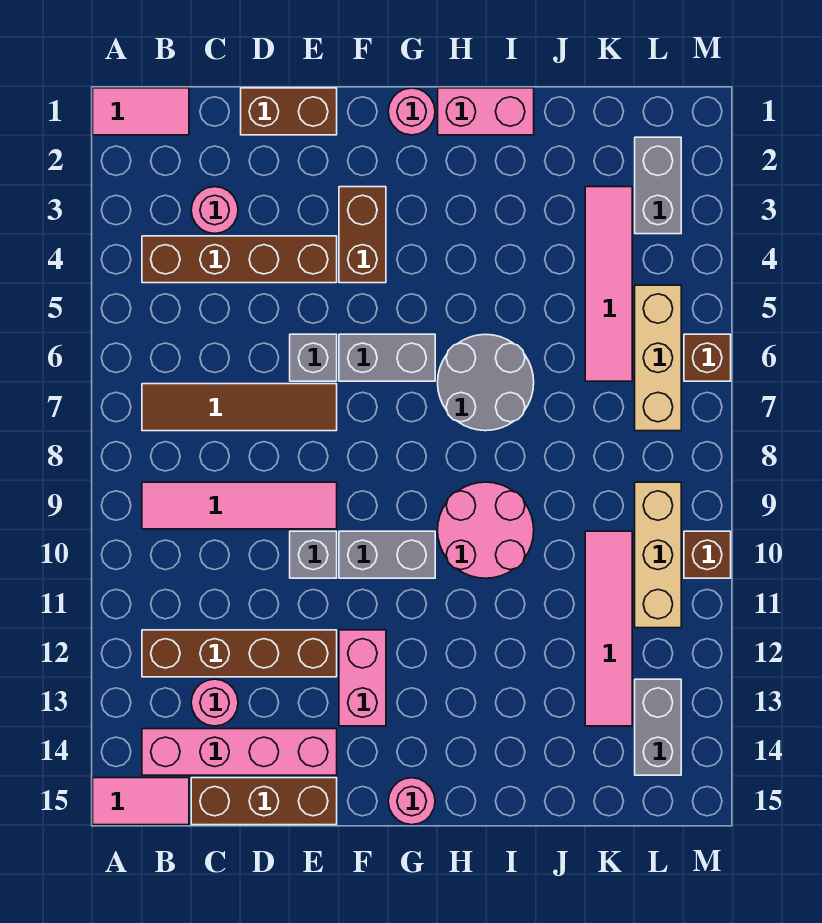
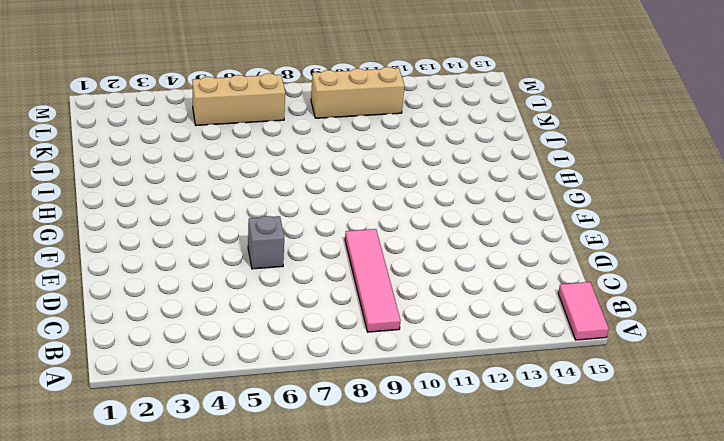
none -> pink 1x2 tile [93,88,189,135]
none -> brown 1x4 brick [142,236,337,283]
none -> brown 1x4 tile [142,384,337,431]
none -> brown 1x4 brick [142,630,337,677]

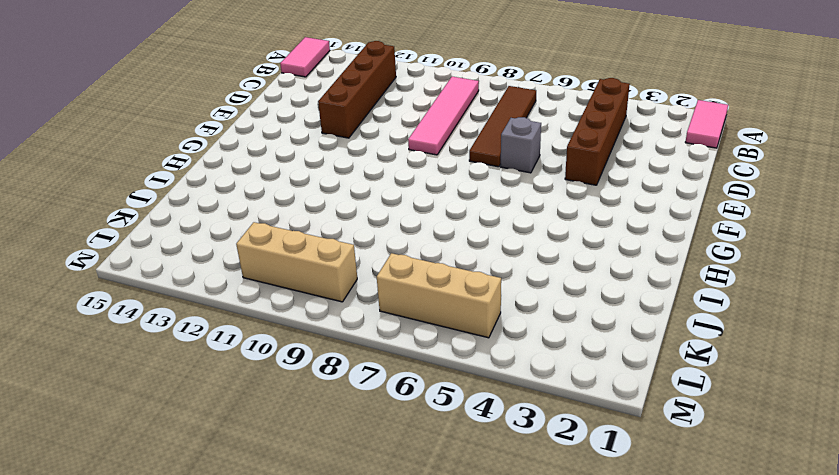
none -> pink 1x4 brick [142,729,337,775]
none -> pink 1x1 round brick [191,187,238,234]
none -> pink 1x1 round brick [191,679,238,726]
none -> brown 1x3 brick [191,778,337,825]

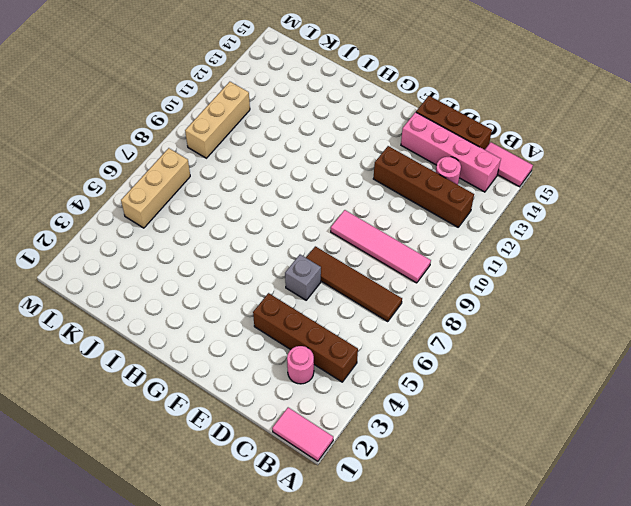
none -> brown 1x2 brick [241,88,337,135]
none -> grey 1x1 brick [290,531,337,578]
none -> brown 1x2 brick [339,187,386,283]
none -> grey 1x2 brick [339,334,435,381]

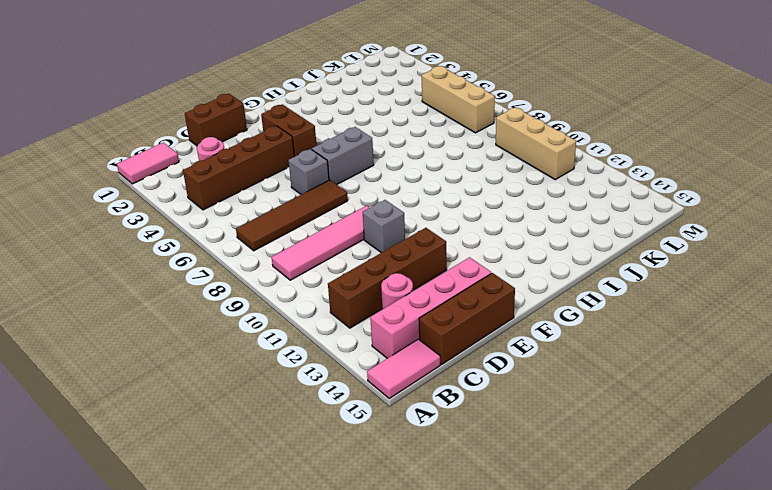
none -> grey 1x2 brick [339,531,435,578]
none -> pink 1x2 brick [339,630,386,726]
none -> pink 1x1 round brick [388,88,435,135]
none -> pink 1x1 round brick [388,778,435,825]

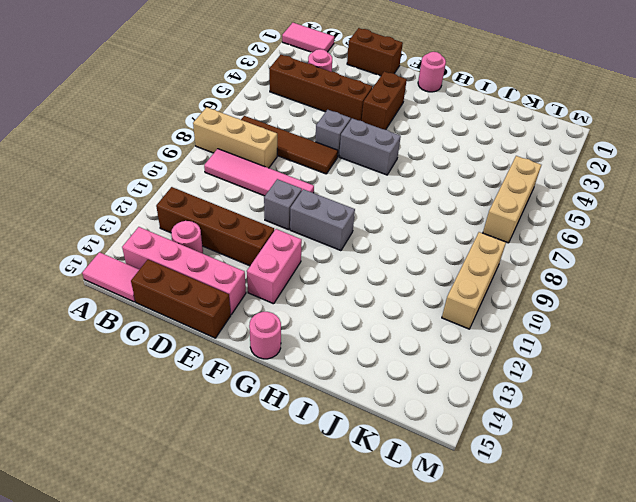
tan 1x3 brick [193,107,277,168] -> none
none -> pink 1x2 brick [438,88,534,135]
none -> grey 2x2 round brick [438,334,534,431]
none -> pink 2x2 round brick [438,482,534,578]
none -> pink 1x4 tile [585,187,632,381]

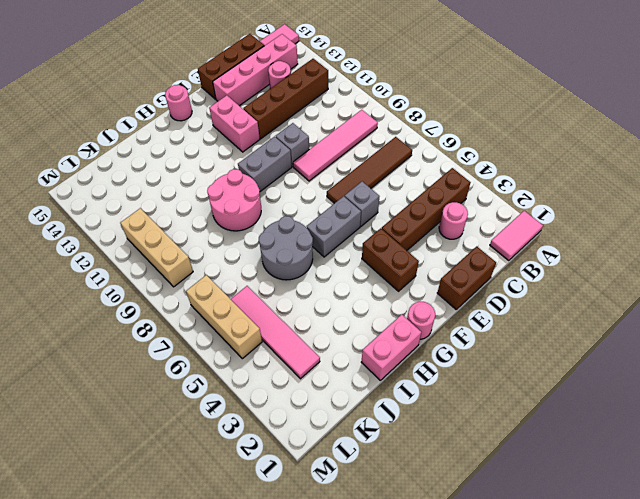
none -> pink 1x4 tile [585,531,632,726]
none -> grey 1x2 brick [635,137,681,234]
none -> grey 1x2 brick [635,679,681,775]
none -> brown 1x1 brick [684,334,731,381]

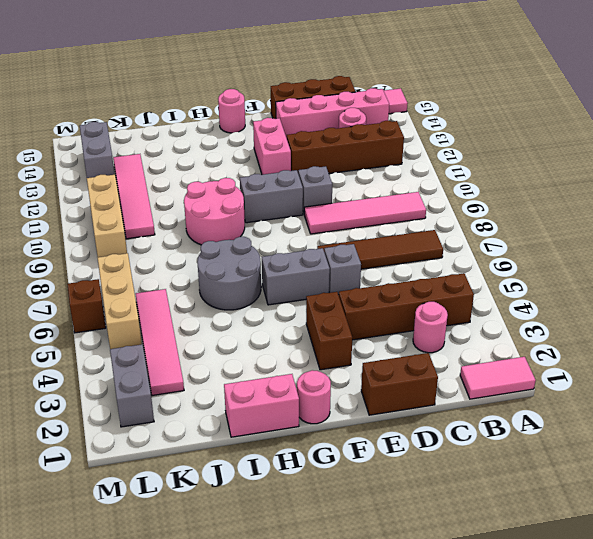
none -> brown 1x1 brick [684,531,731,578]

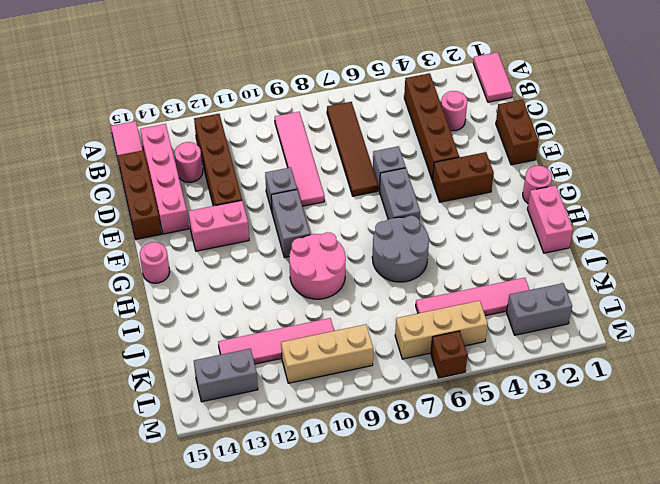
none -> brown 1x1 brick [684,531,731,578]

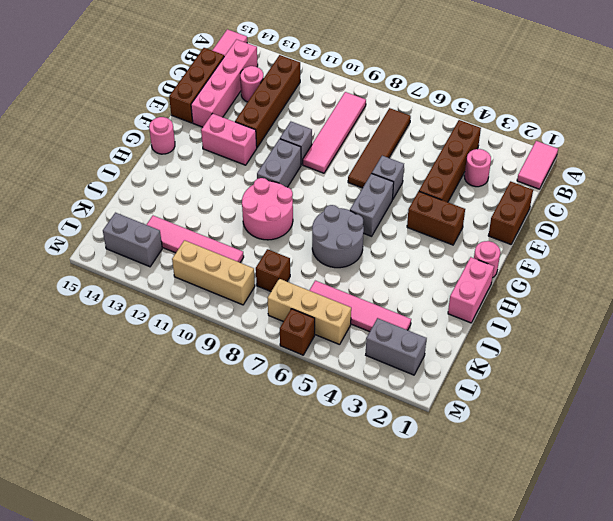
brown 1x1 brick [256,249,290,291] -> brown 1x1 brick moved to [684,531,731,578]

